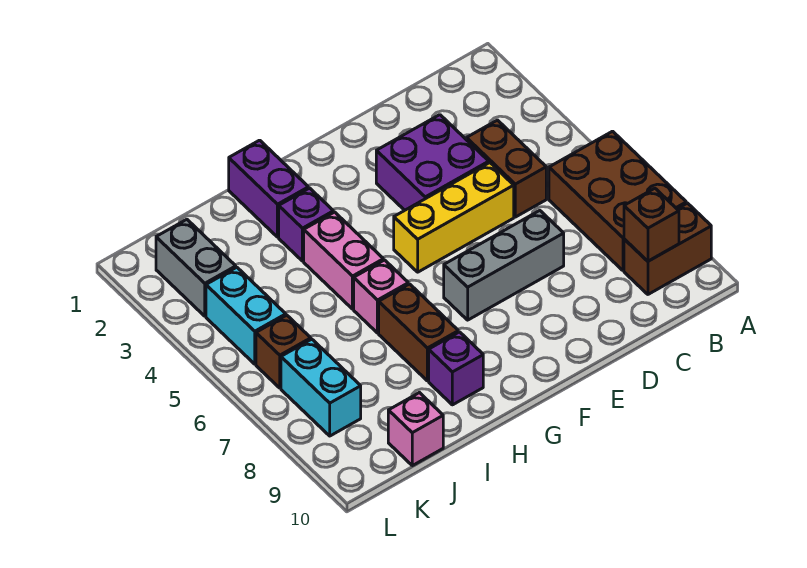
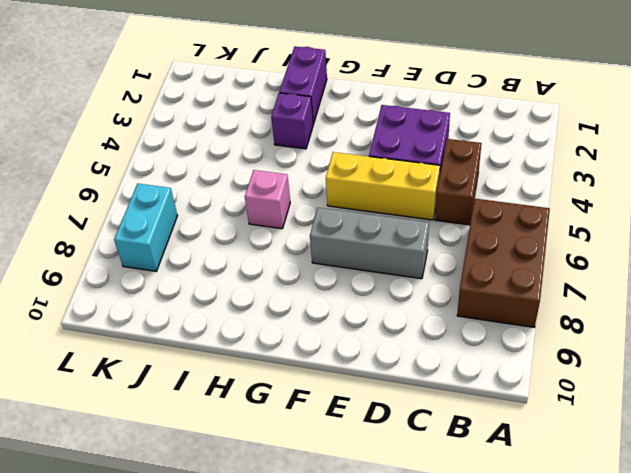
none -> brown 1x2 brick [624,203,711,294]
none -> pink 1x2 brick [304,212,383,309]
none -> brown 1x2 brick [379,284,458,381]

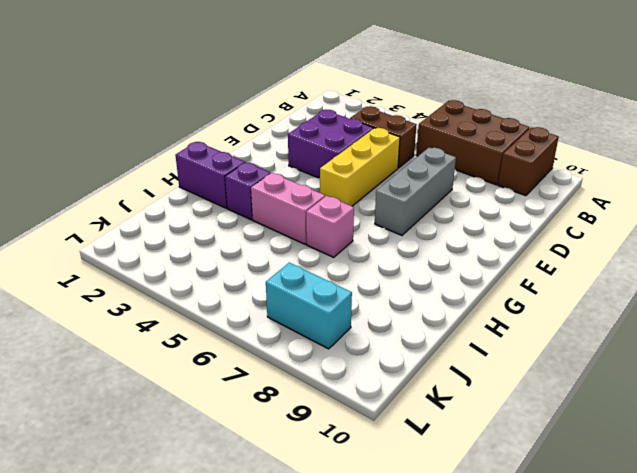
none -> brown 1x2 brick [379,284,458,381]
none -> purple 1x1 brick [429,332,483,405]
none -> pink 1x1 brick [388,393,443,466]

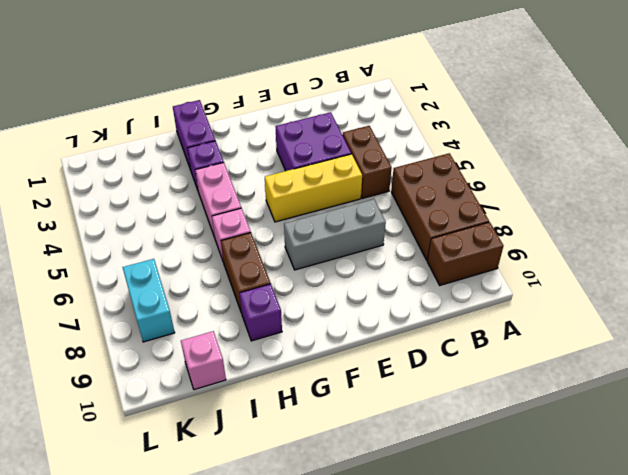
none -> grey 1x2 brick [156,219,236,316]
none -> cyan 1x2 brick [206,267,286,364]
none -> brown 1x1 brick [256,315,311,388]

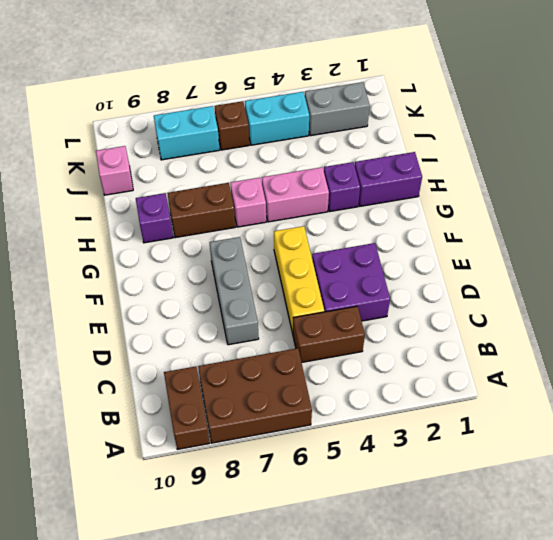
none -> brown 1x1 brick [624,188,679,261]

